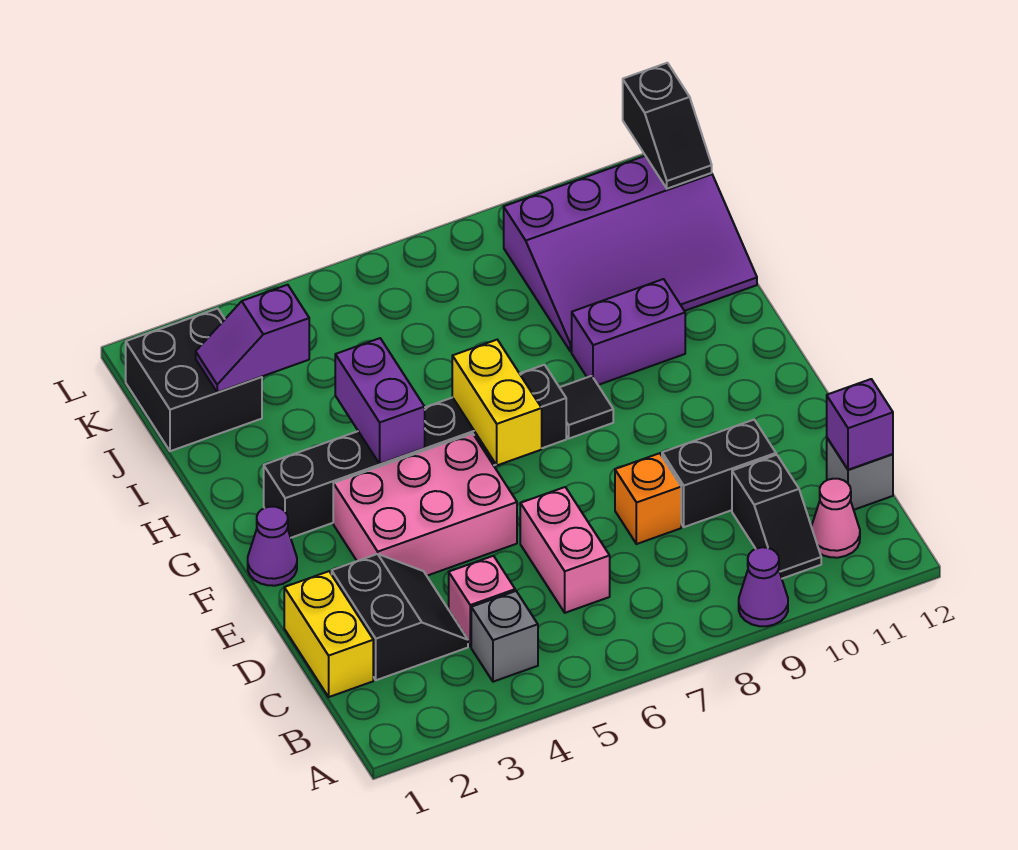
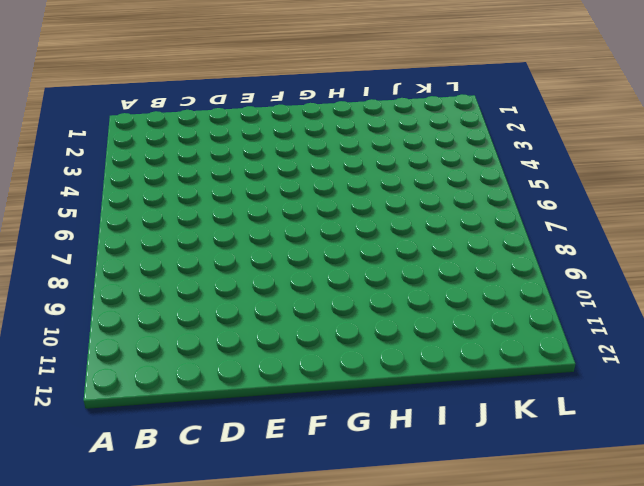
none -> purple 1x1 cone [739,547,788,626]
none -> grey 1x1 brick [471,591,538,682]
none -> black 1x2 slope [732,455,821,579]

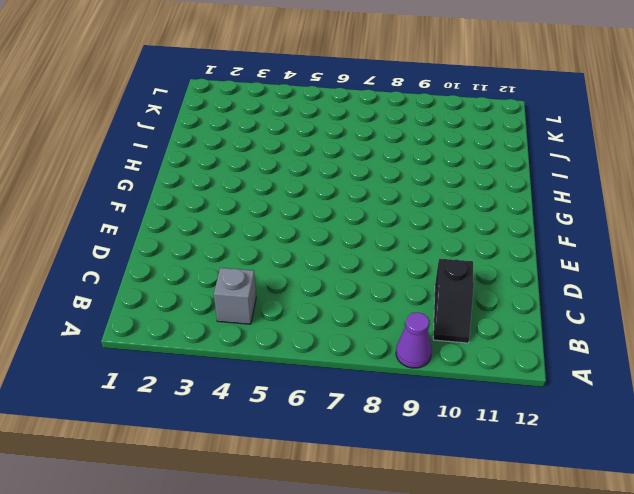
none -> pink 1x1 cone [811,479,860,558]
none -> yellow 1x2 brick [284,571,373,697]
none -> black 2x2 slope [332,554,468,680]

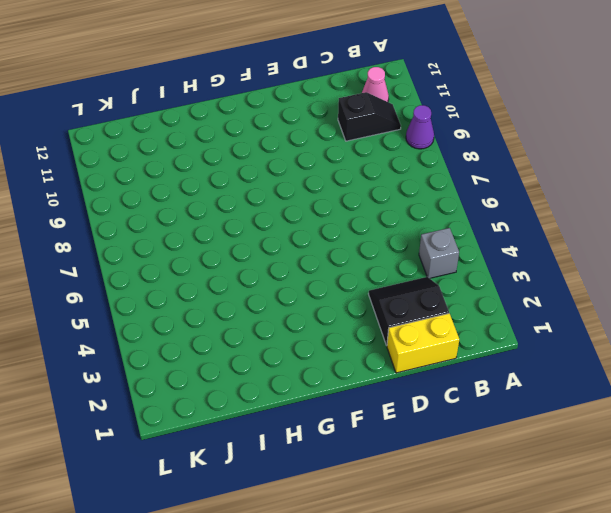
none -> pink 1x1 brick [449,556,515,647]
none -> pink 1x2 brick [520,487,610,613]
none -> grey 1x1 brick [827,438,893,510]

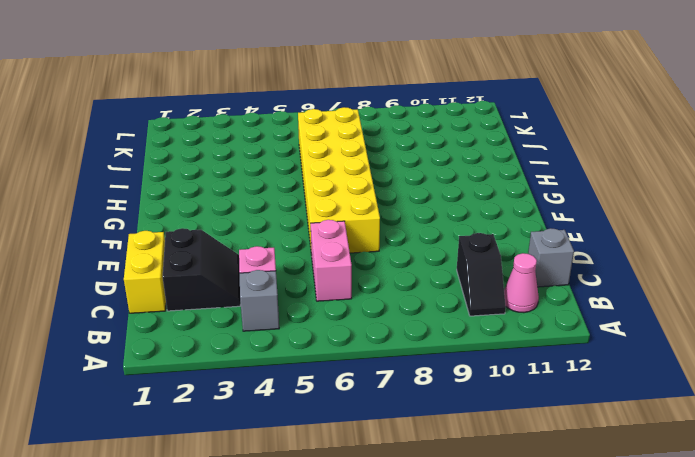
yellow 2x6 brick [298,107,380,253] -> black 1x6 brick [264,365,566,538]
none -> purple 1x1 cone [739,547,788,626]
none -> orange 1x1 brick [615,453,681,544]
none -> black 1x2 brick [662,420,776,527]

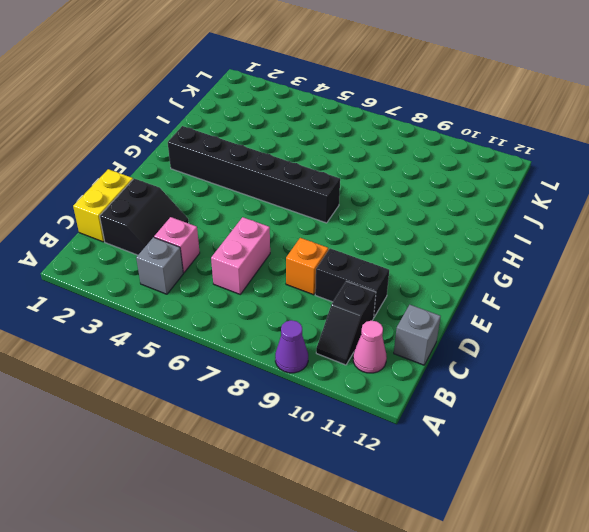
none -> pink 2x3 brick [333,434,517,576]
none -> purple 1x1 cone [248,507,297,586]
none -> black 1x1 tile [560,376,613,438]

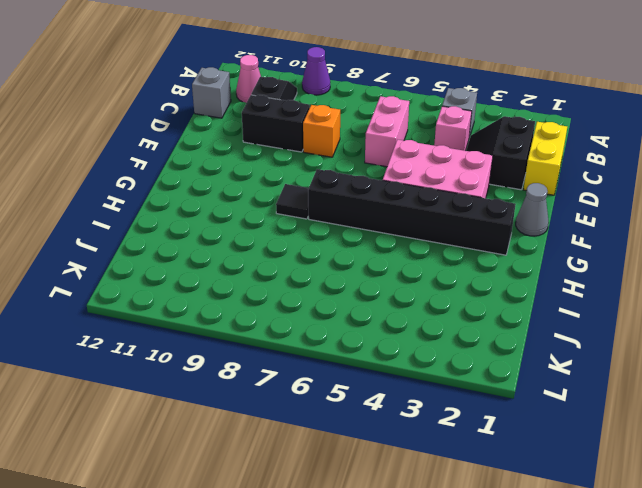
grey 1x1 cone [516,183,549,236] -> purple 1x1 cone [248,507,297,586]
none -> purple 1x2 brick [572,279,685,385]
none -> purple 3x4 slope [504,156,757,352]
none -> black 2x2 brick [126,308,262,451]

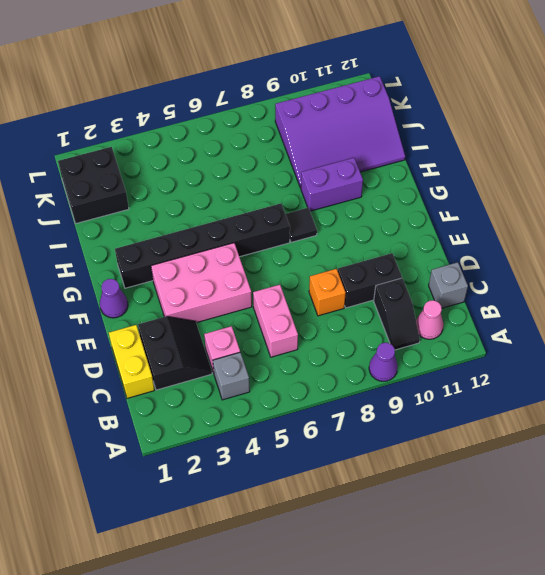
none -> purple 1x1 brick [827,379,893,470]
none -> yellow 1x2 brick [452,340,542,465]
none -> purple 1x2 brick [335,338,425,464]

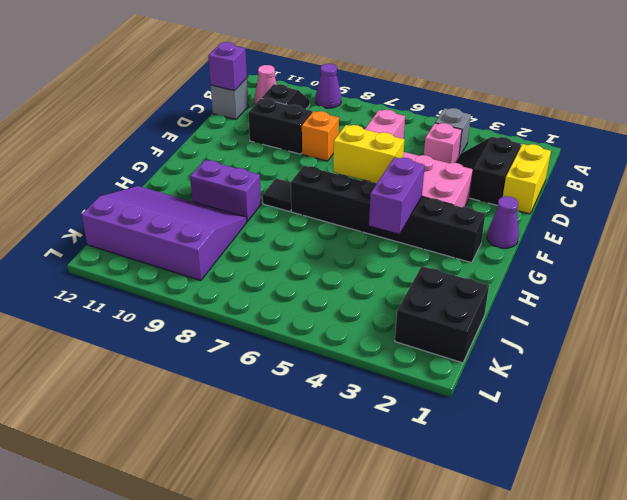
yellow 1x2 brick [333,125,404,183] -> yellow 1x2 brick turned to [452,340,542,465]
none -> purple 1x2 slope [196,285,309,392]
none -> black 1x2 slope [623,63,712,189]

